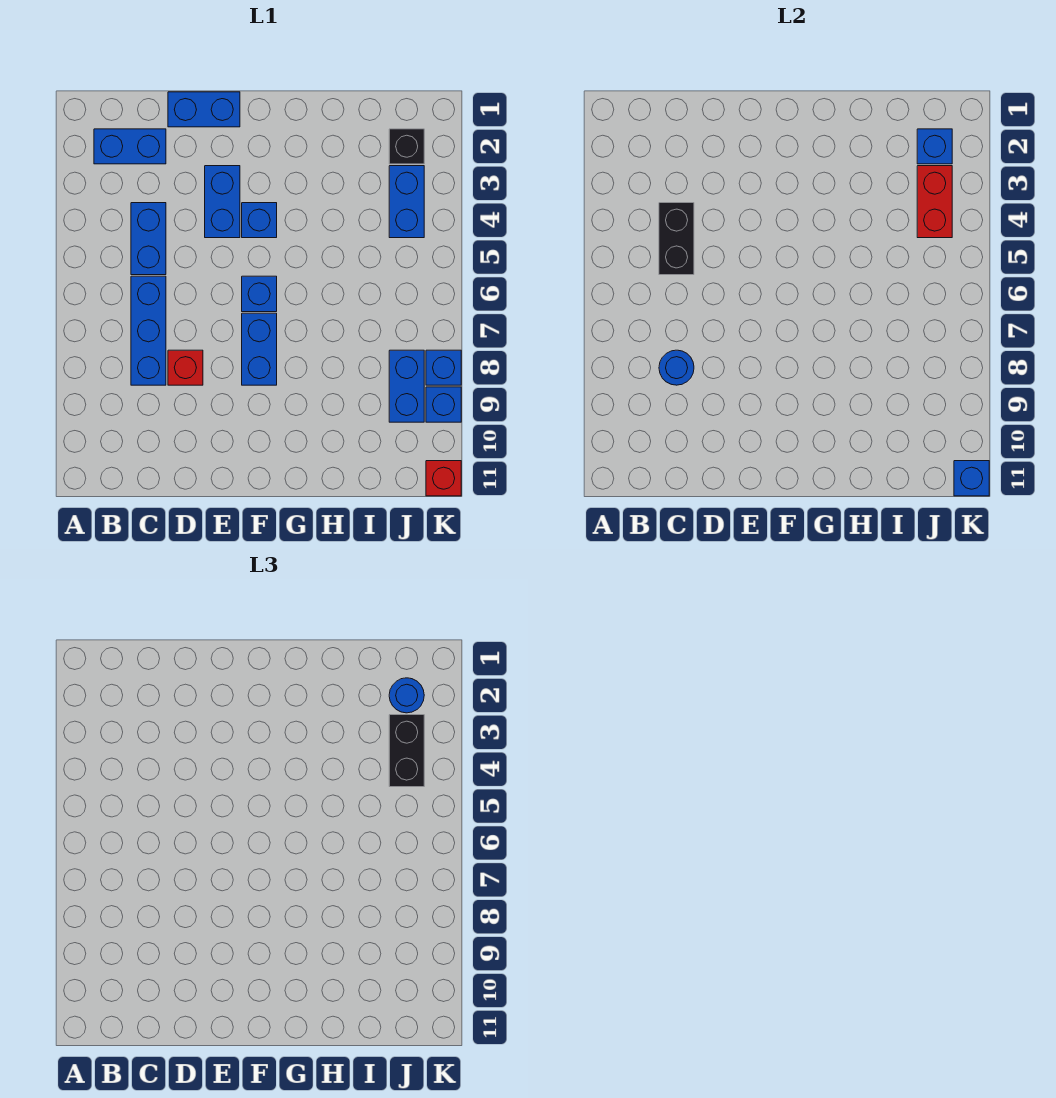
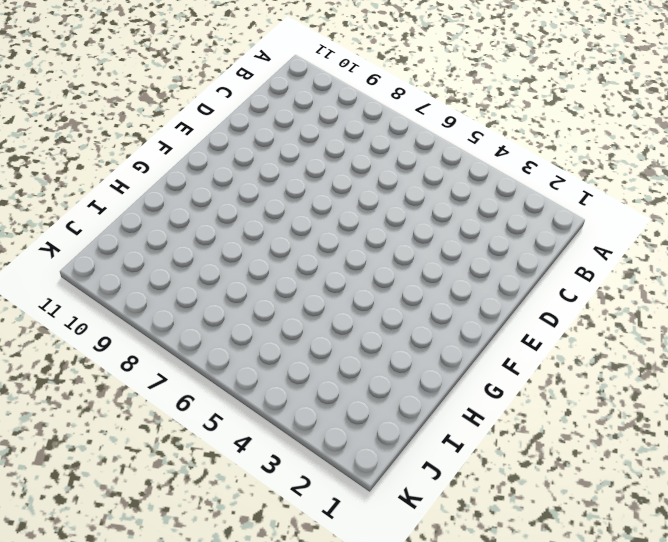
none -> blue 1x2 brick [94,129,166,164]
none -> blue 1x2 brick [131,203,166,275]
none -> blue 1x3 brick [131,276,166,385]

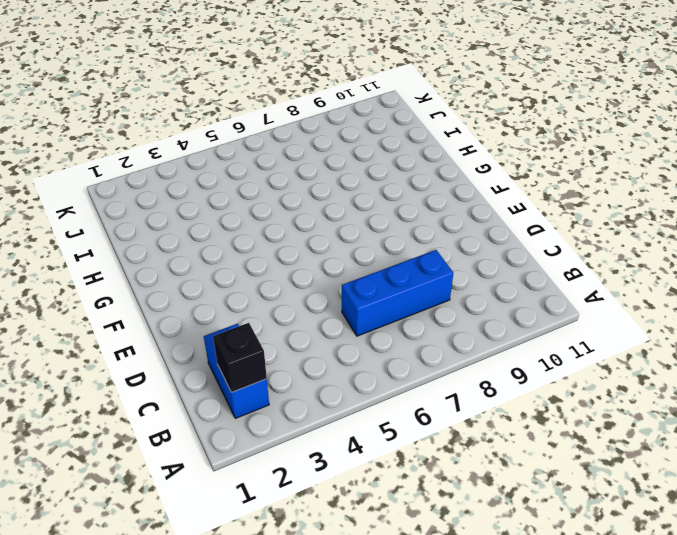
black 1x1 brick [213,323,267,392] -> black 1x1 brick moved to [389,129,424,164]
none -> blue 1x2 brick [131,203,166,275]
none -> blue 1x2 brick [168,92,240,127]
none -> red 1x1 brick [168,350,203,385]

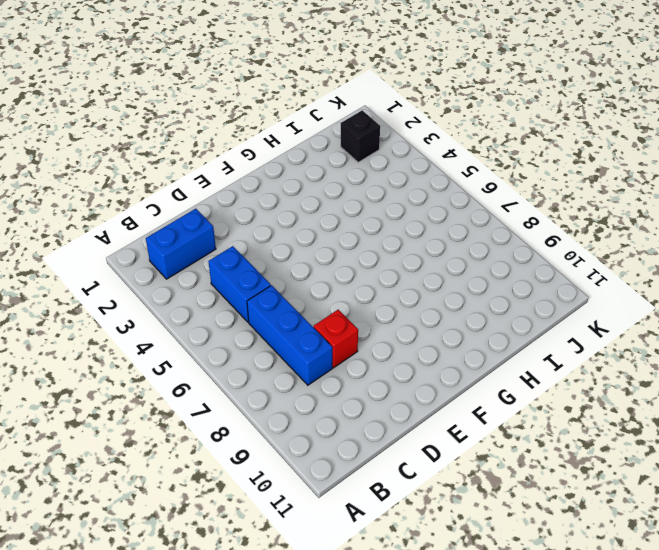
none -> blue 1x2 brick [168,92,240,127]
none -> blue 1x2 brick [205,166,240,238]
none -> blue 1x1 brick [242,203,277,238]

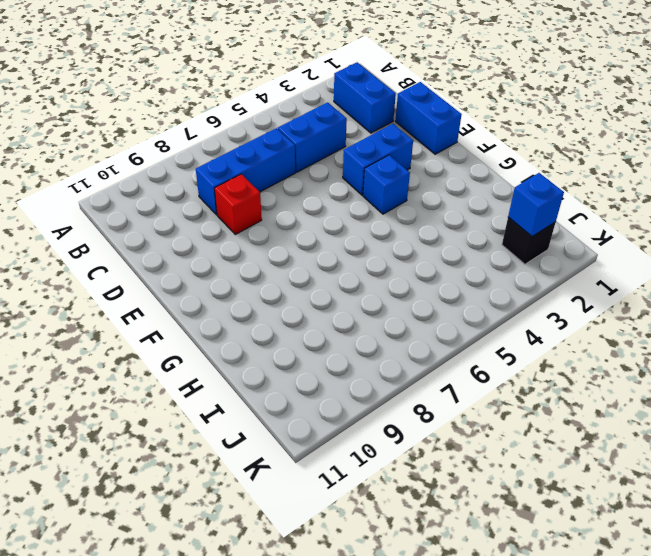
none -> blue 1x1 brick [242,276,277,312]
none -> blue 1x2 brick [242,313,277,385]
none -> blue 1x2 brick [389,166,424,238]

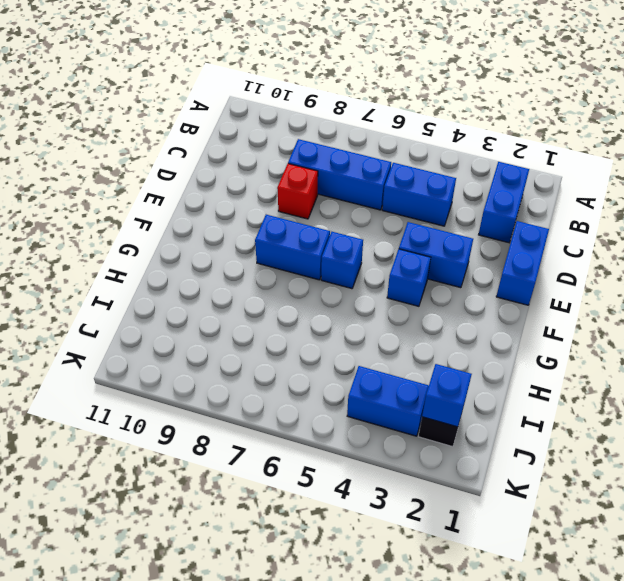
none -> blue 1x2 brick [389,350,424,422]
none -> blue 1x1 brick [426,350,461,385]
none -> blue 1x1 brick [426,387,461,422]

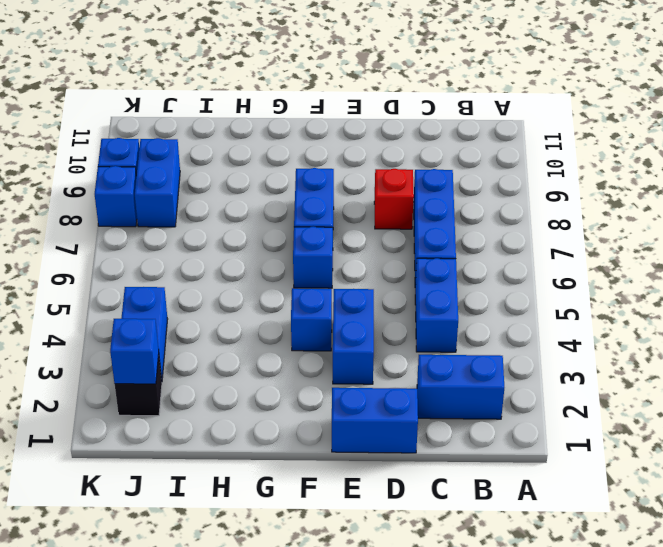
none -> red 1x1 brick [426,461,461,496]
none -> black 1x2 brick [659,203,694,275]
none -> blue 1x1 round brick [659,350,694,385]

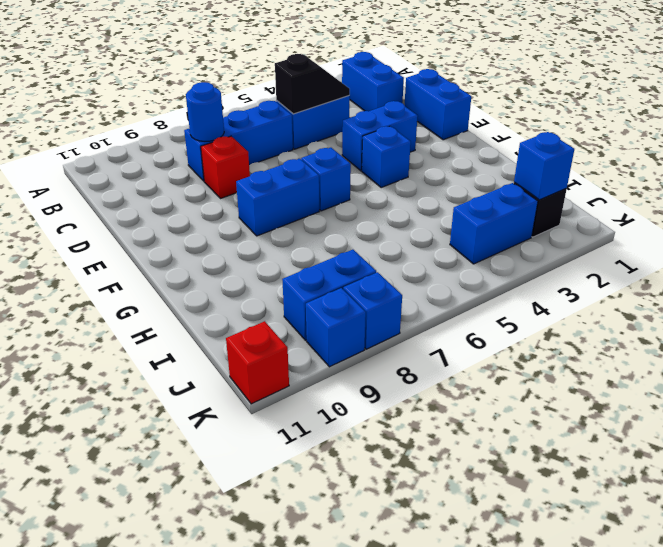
black 1x2 slope [275,54,350,114] -> black 1x2 brick [659,203,694,275]
none -> red 1x2 brick [917,166,952,238]
none -> blue 1x1 brick [954,461,989,496]
none -> blue 1x1 round brick [389,678,424,713]

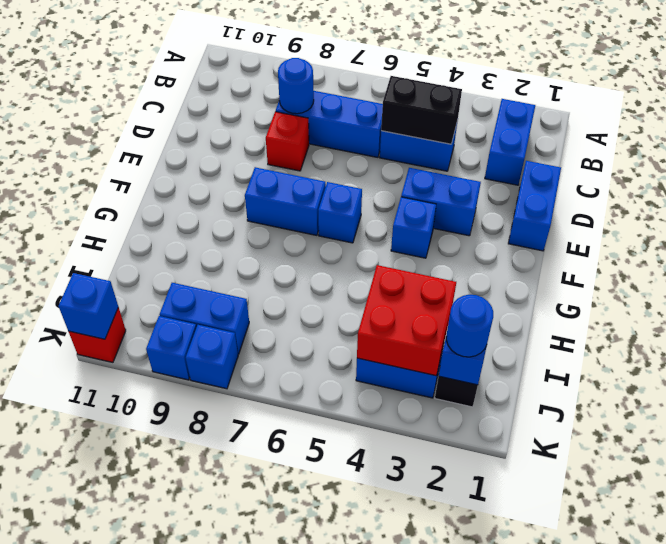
red 2x2 brick [357,265,456,376] -> red 1x2 brick [917,166,952,238]
none -> black 1x2 brick [389,715,424,787]

